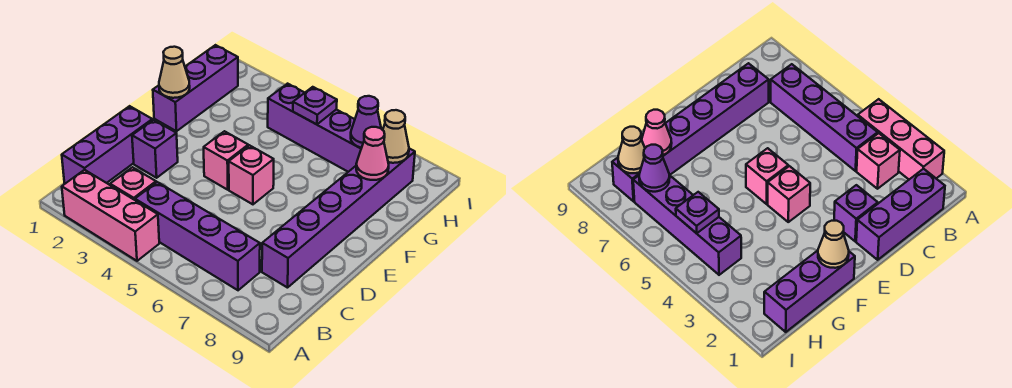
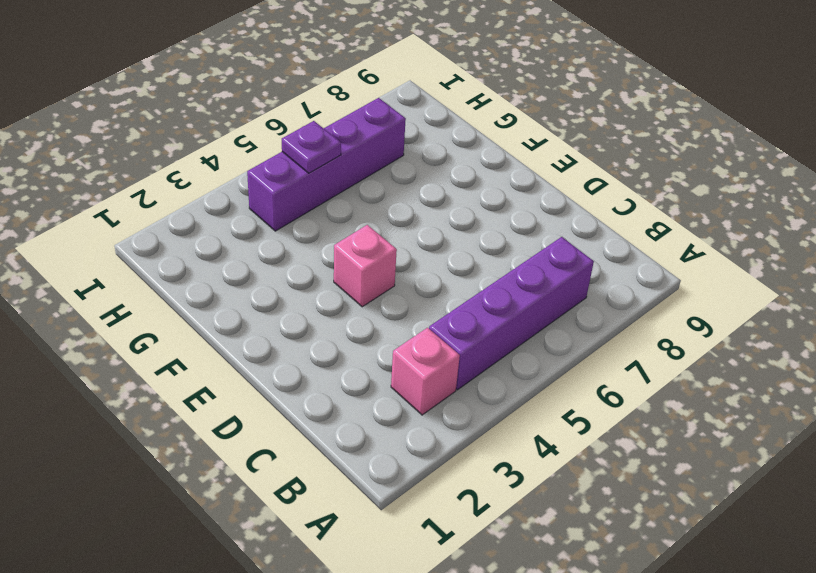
none -> pink 1x3 brick [62,170,159,261]
none -> purple 1x3 brick [62,106,152,184]
none -> purple 1x6 brick [262,148,415,288]

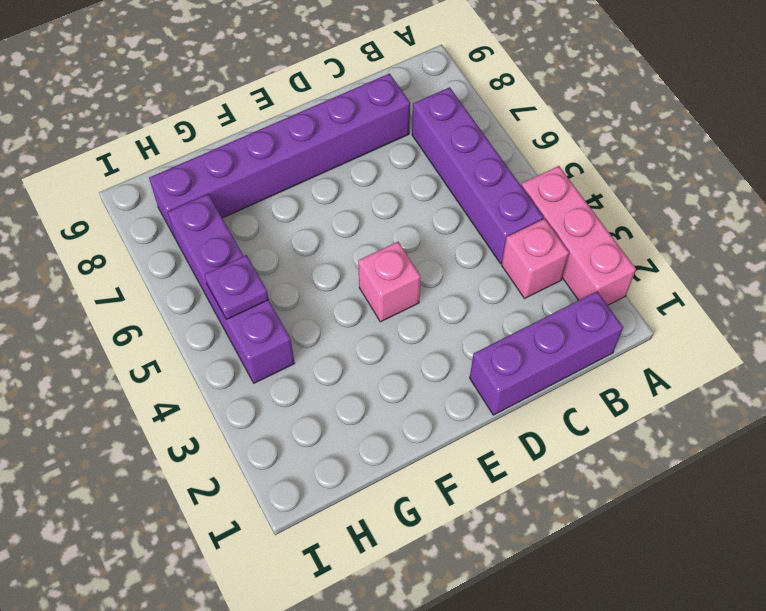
none -> purple 1x1 brick [132,120,178,178]
none -> pink 1x1 brick [229,145,274,204]
none -> purple 1x3 brick [153,45,238,131]

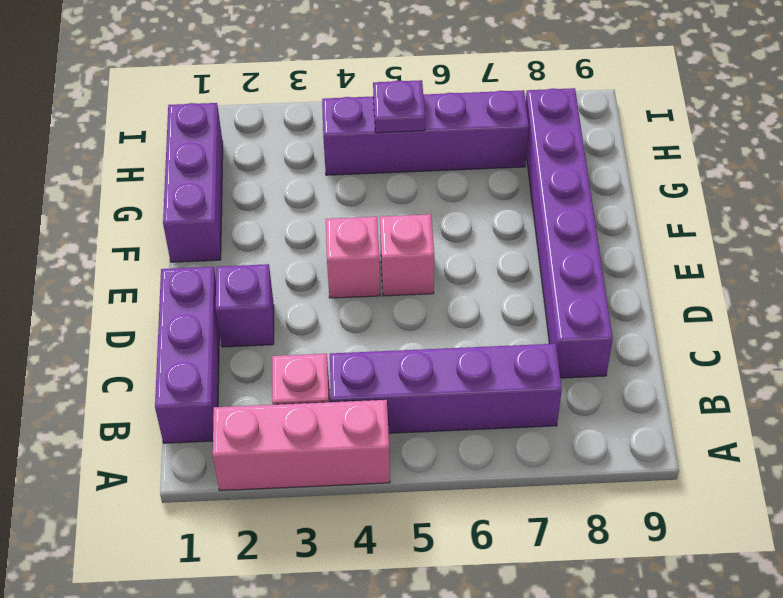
none -> tan 1x1 cone [159,47,190,98]
none -> pink 1x1 cone [356,127,389,180]
none -> purple 1x1 cone [351,96,381,148]

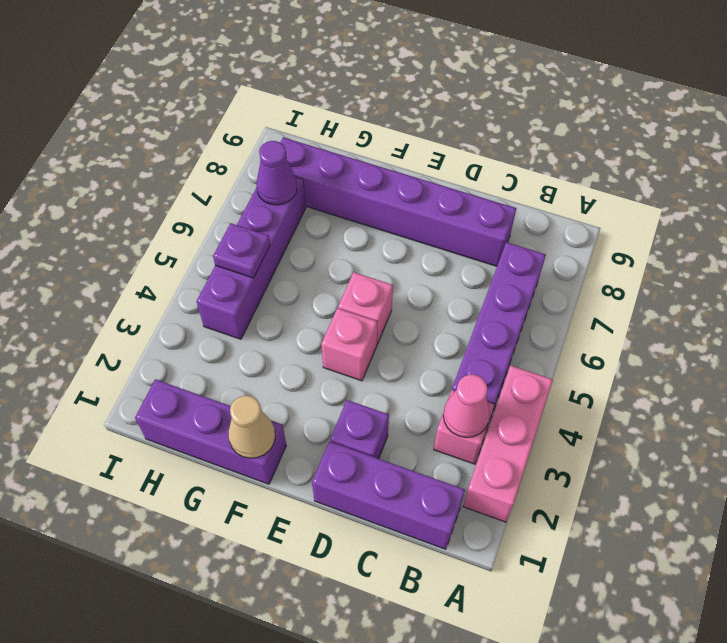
pink 1x1 cone [443,375,490,438] -> pink 1x1 cone moved to [356,127,389,180]
none -> tan 1x1 cone [383,110,409,163]

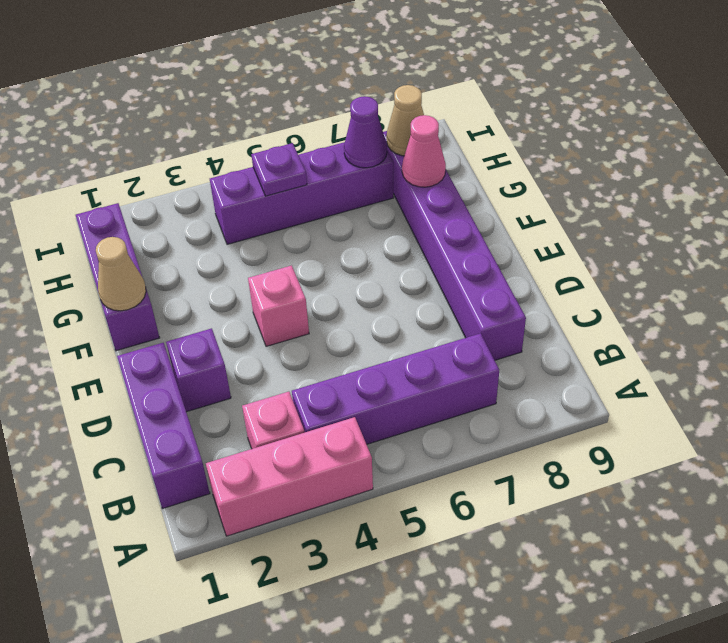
none -> pink 1x1 brick [229,145,274,204]

